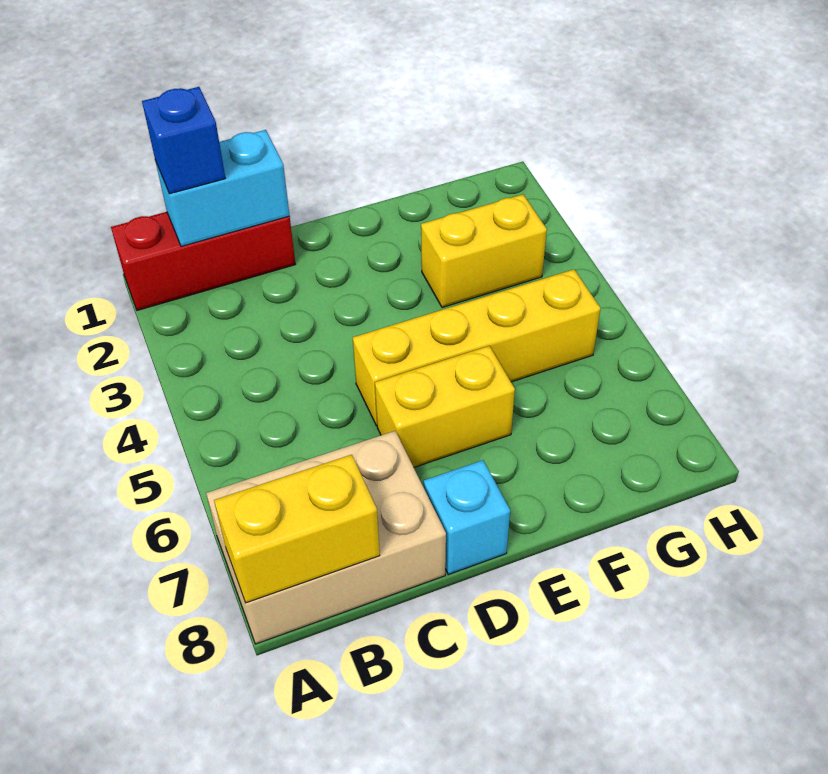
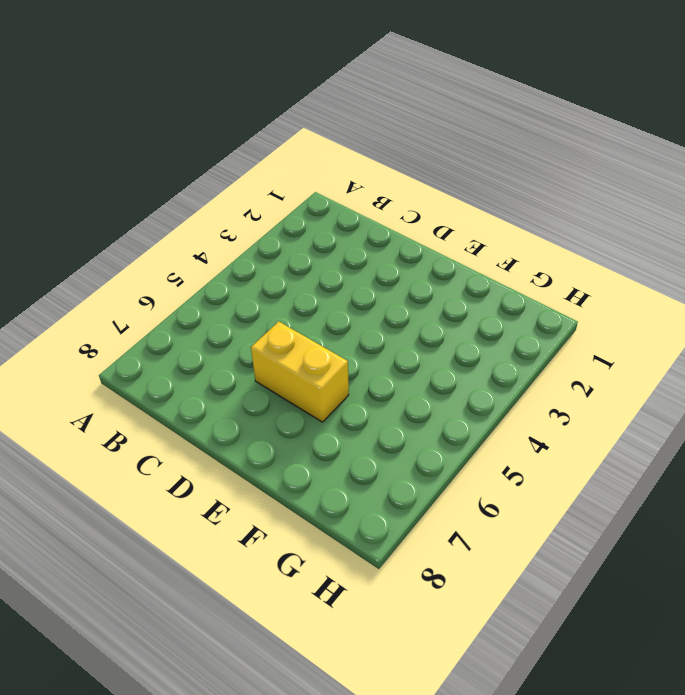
none -> red 1x3 brick [111,212,295,310]
none -> tan 2x3 brick [206,431,446,644]

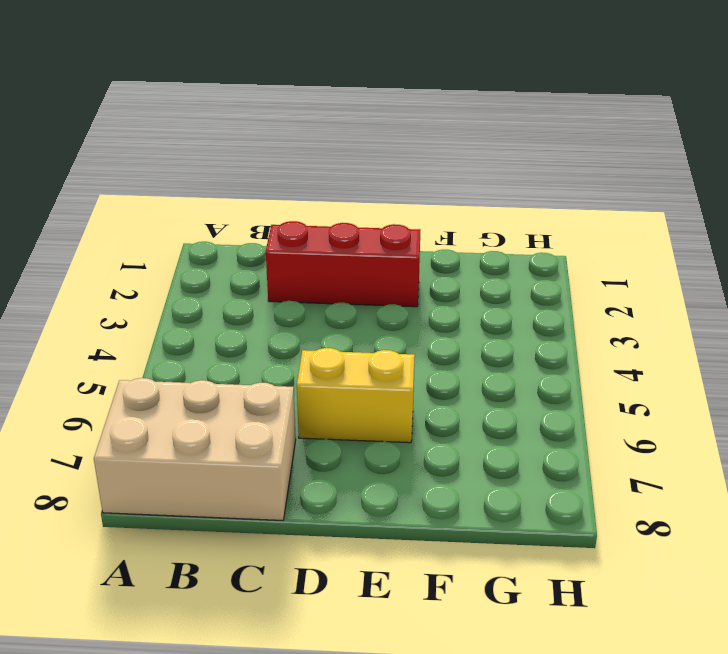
red 1x3 brick [266,221,420,307] -> red 1x3 brick moved to [111,212,295,310]
none -> yellow 1x4 brick [353,269,601,426]
none -> cyan 1x1 brick [424,460,510,574]

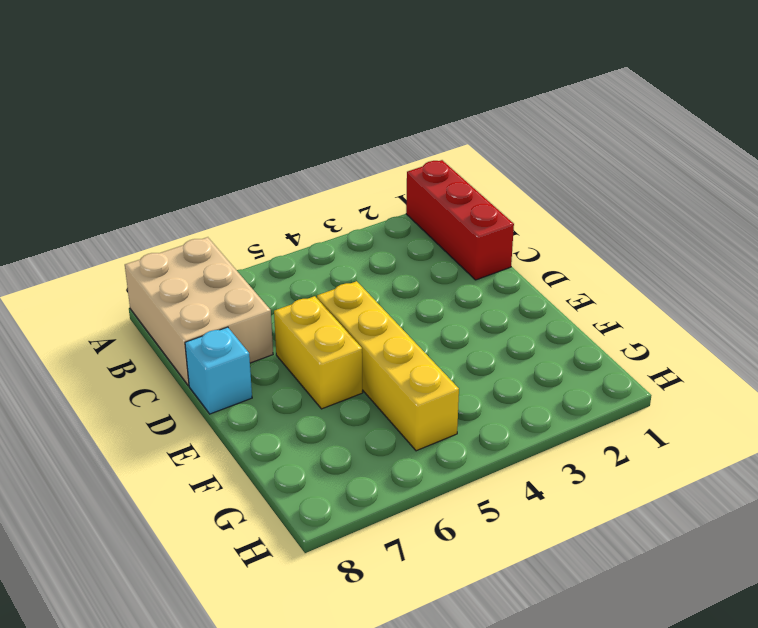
none -> yellow 1x2 brick [421,194,547,308]
none -> yellow 1x2 brick [214,455,380,603]

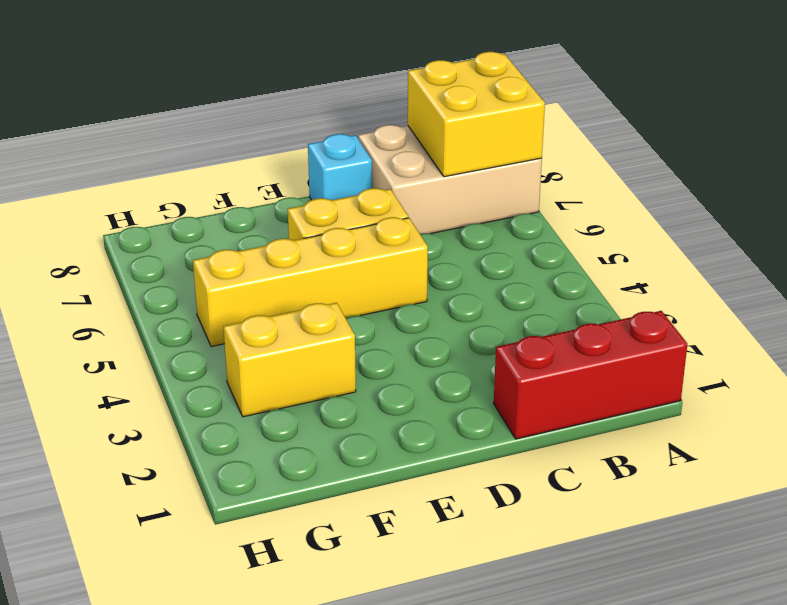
yellow 2x2 brick [408,52,545,177] -> yellow 1x2 brick [214,455,380,603]
none -> cyan 1x2 brick [156,130,290,246]
none -> blue 1x1 brick [142,87,225,194]

